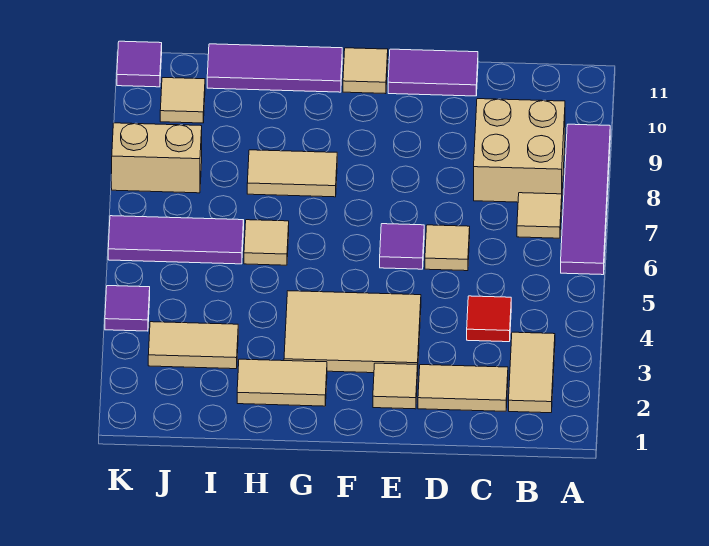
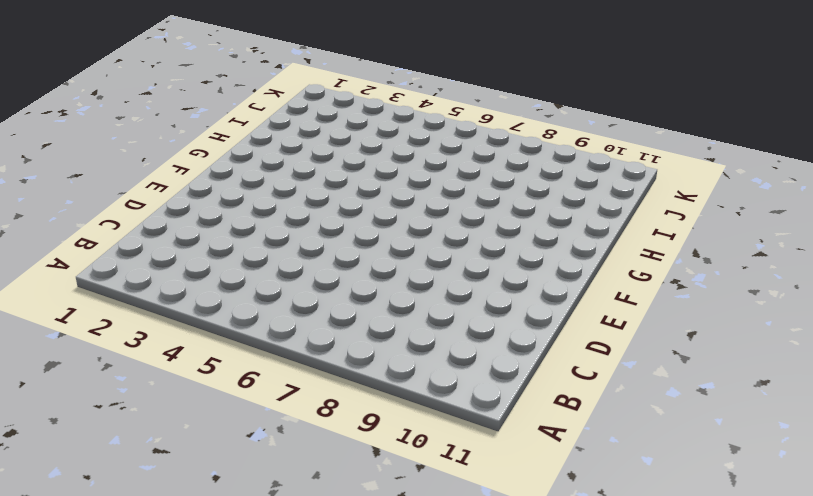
none -> purple 1x4 tile [561,124,610,275]
none -> tan 1x2 tile [509,332,555,413]
none -> tan 1x1 tile [517,193,562,238]

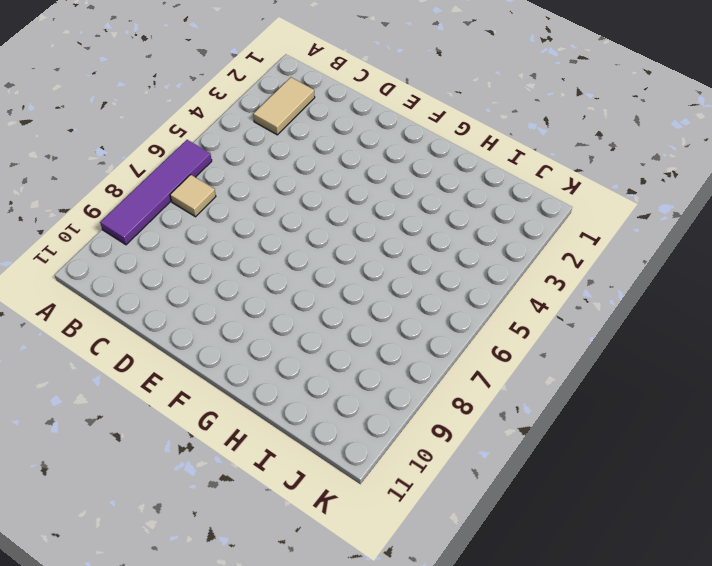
none -> tan 2x2 brick [474,99,565,202]
none -> tan 1x2 tile [418,365,508,411]
none -> red 1x1 tile [467,296,511,342]

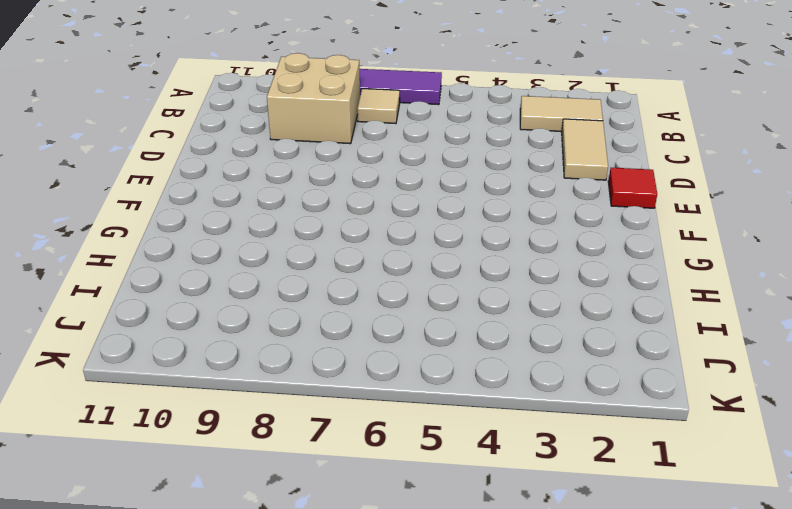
red 1x1 tile [608,168,657,208] -> red 1x1 tile moved to [467,296,511,342]
none -> tan 1x1 tile [425,225,470,271]
none -> purple 1x2 tile [388,49,478,96]
none -> tan 1x1 tile [373,363,418,409]

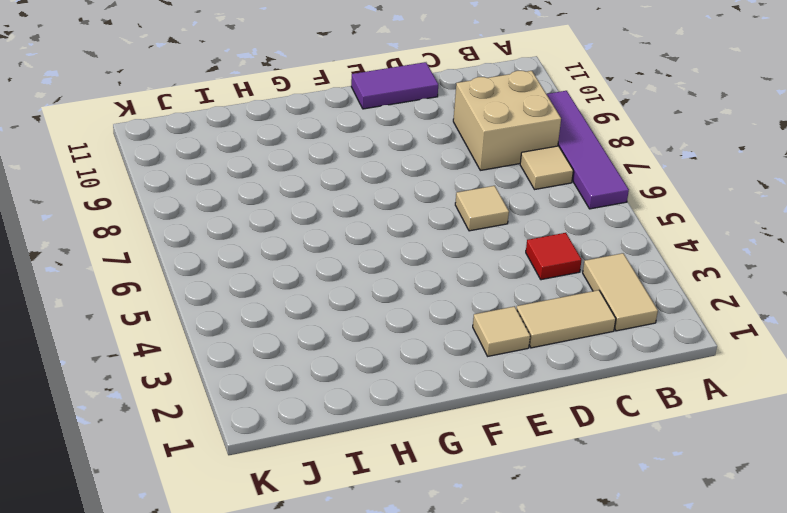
none -> tan 2x3 tile [284,291,421,373]
none -> purple 1x1 tile [380,224,424,269]
none -> tan 1x1 tile [343,48,388,94]

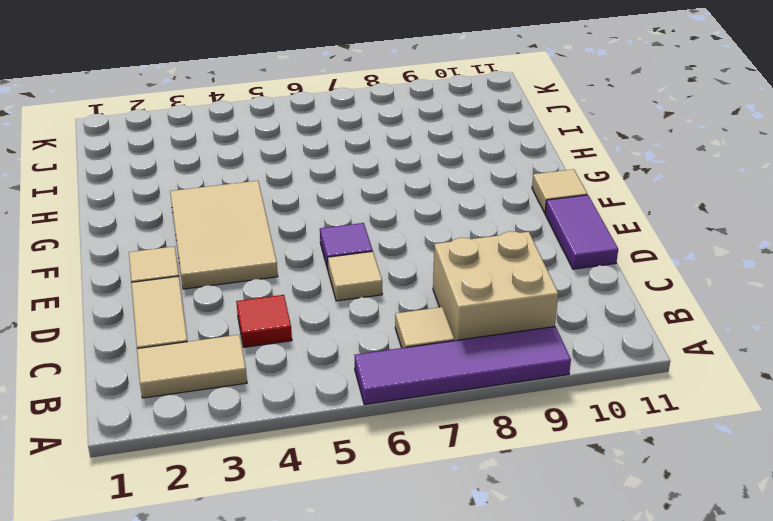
none -> tan 1x2 tile [237,359,327,406]
none -> tan 1x2 tile [247,150,337,197]
none -> purple 1x3 tile [207,44,342,92]

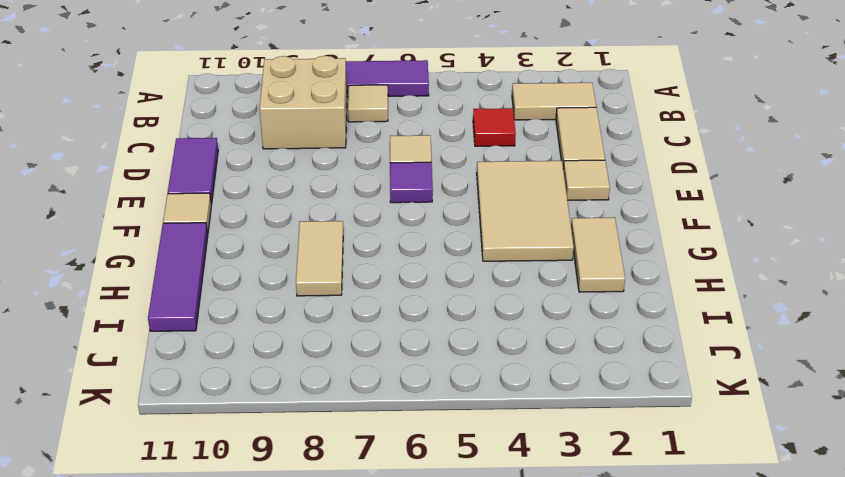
none -> tan 1x1 tile [244,220,289,265]
none -> tan 1x2 tile [148,322,238,369]
none -> purple 1x3 tile [108,216,244,264]

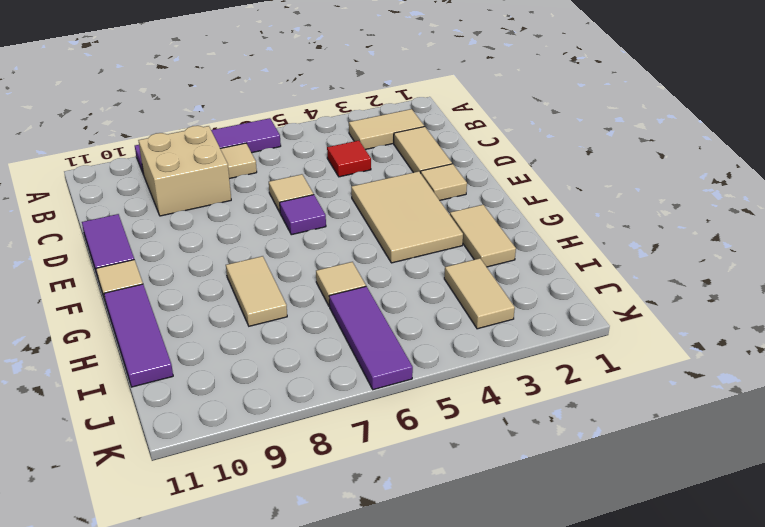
none -> tan 1x2 brick [112,123,202,193]
none -> tan 1x1 tile [160,78,205,123]
none -> purple 1x1 tile [105,286,150,331]

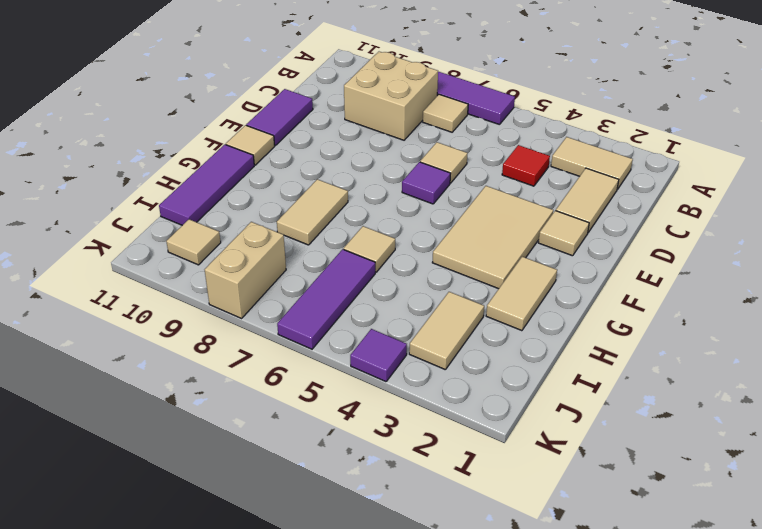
none -> purple 1x1 tile [117,41,162,87]

